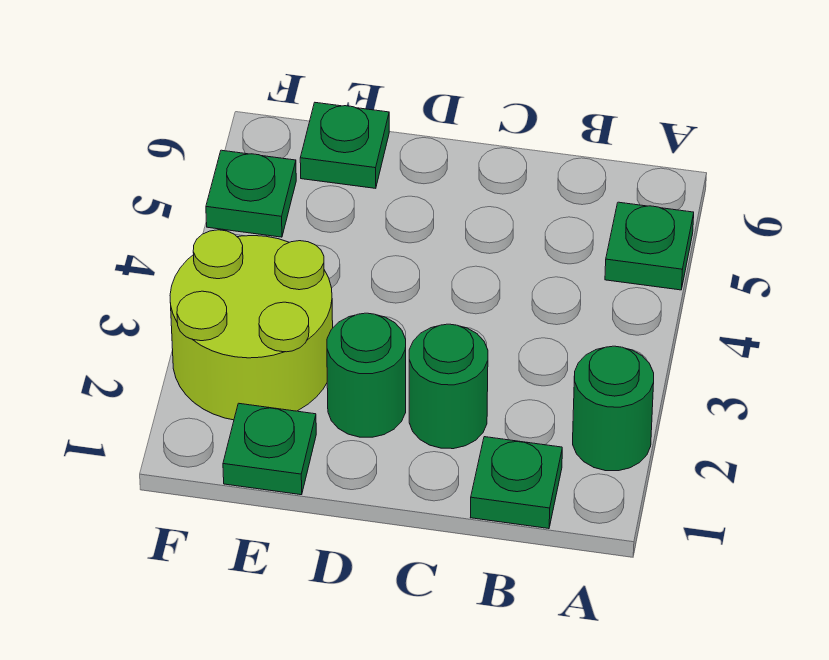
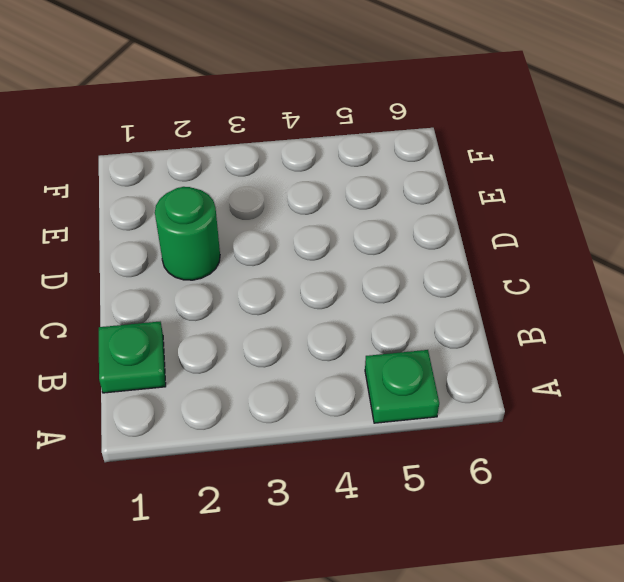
none -> green 1x1 round brick [573,346,654,471]
none -> green 1x1 round brick [409,324,488,449]

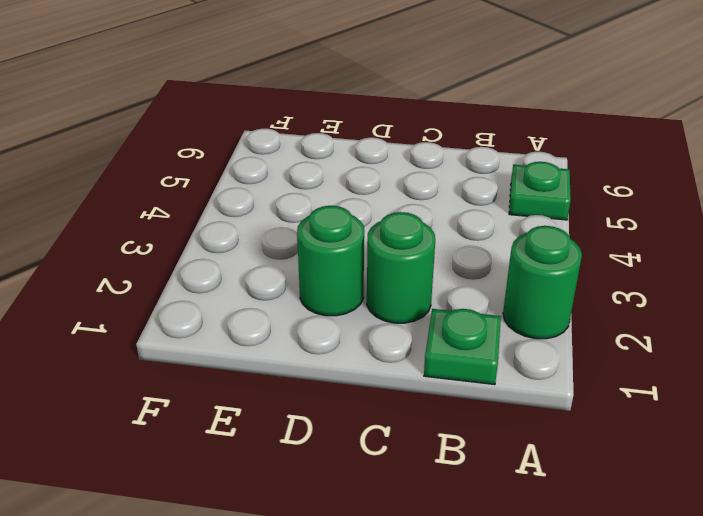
none -> green 1x1 plate [223,403,316,495]
none -> lime 2x2 round brick [170,230,333,420]

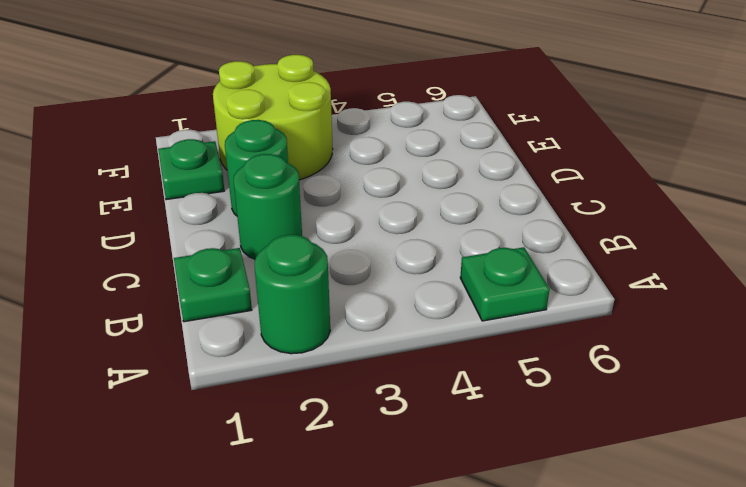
none -> green 1x1 plate [300,103,389,188]
none -> green 1x1 plate [206,150,296,237]

